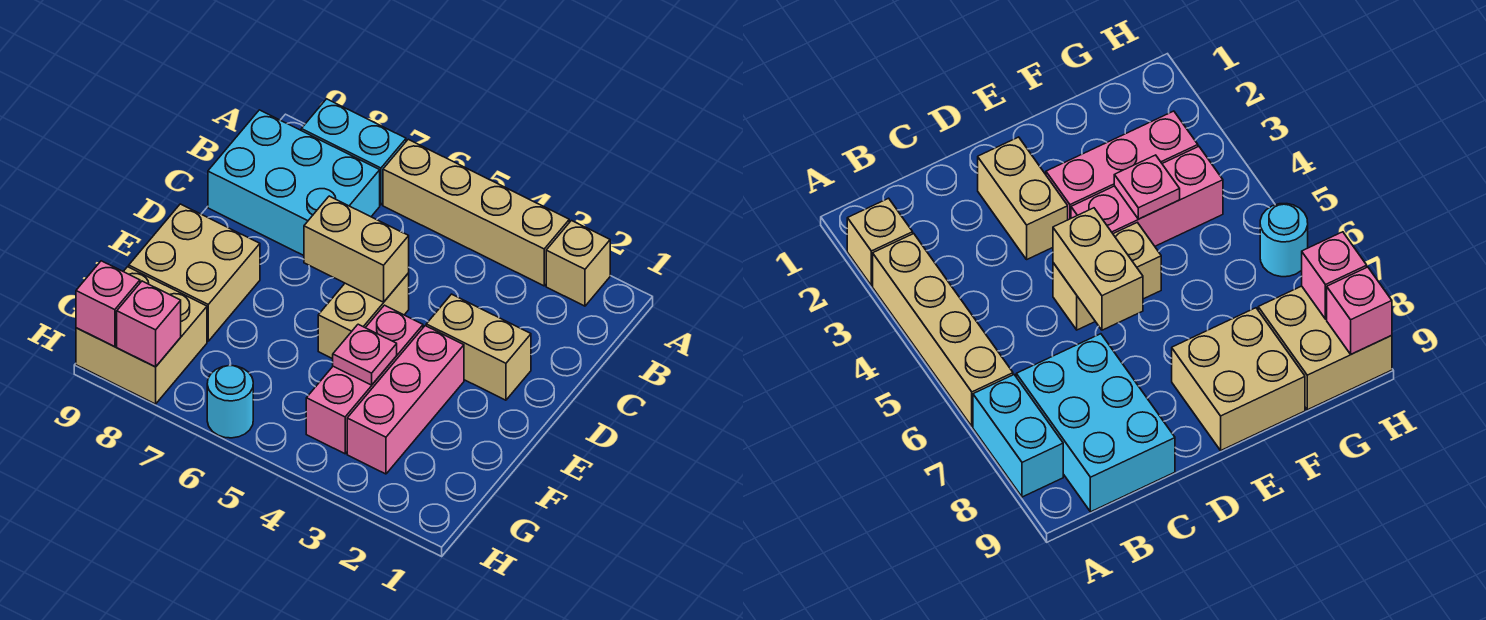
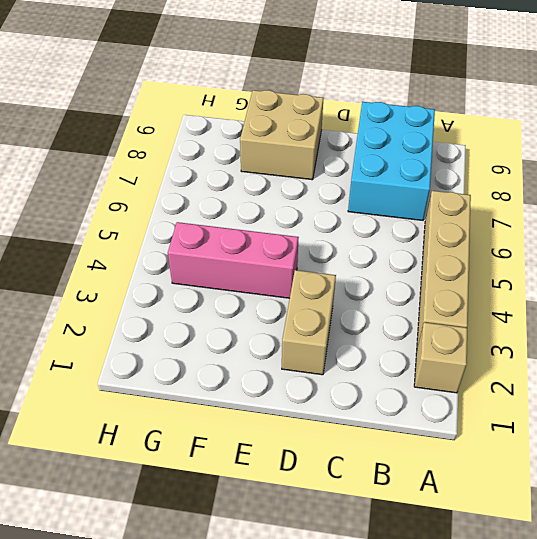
none -> cyan 1x2 brick [301,99,406,205]
none -> tan 1x2 brick [318,273,409,359]
none -> pink 1x3 brick [347,326,464,474]

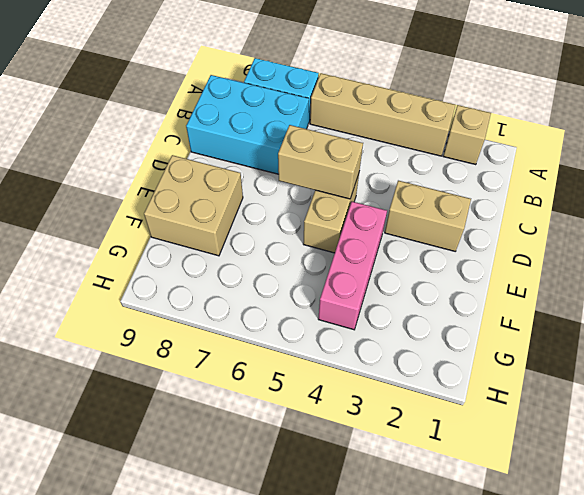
none -> pink 1x3 brick [347,326,464,474]
none -> tan 2x2 brick [76,267,207,404]
none -> cyan 1x1 round brick [207,366,253,438]

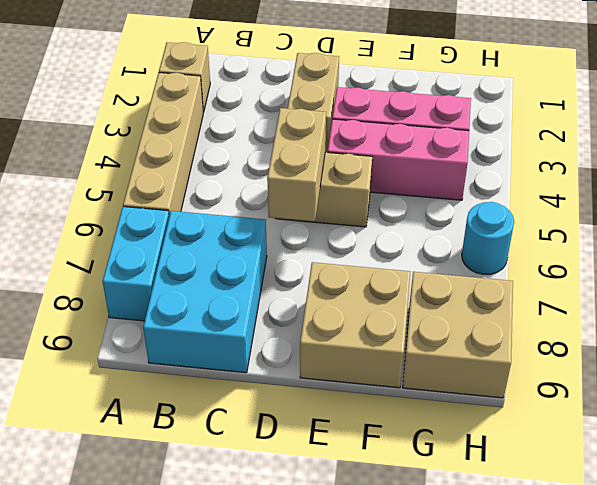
none -> pink 1x1 plate [333,324,397,385]
none -> pink 1x1 brick [117,281,181,367]
none -> pink 1x1 brick [76,261,140,347]

